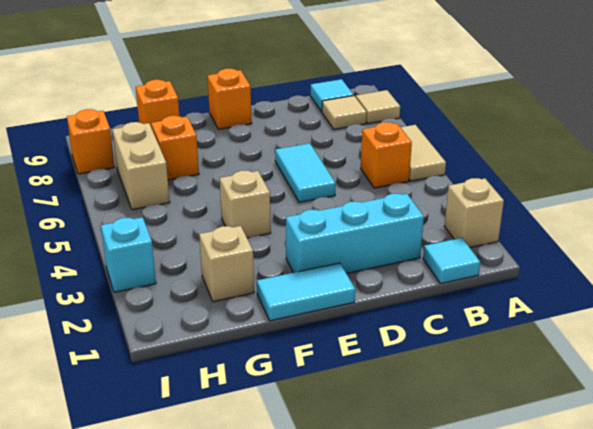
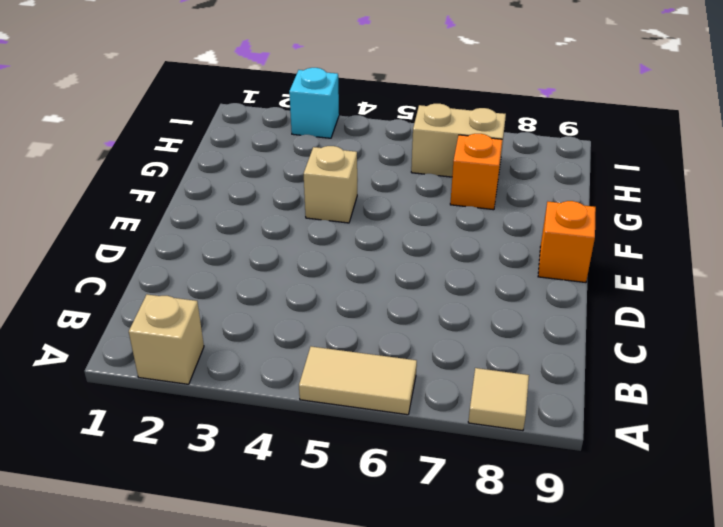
none -> cyan 1x1 tile [423,238,480,284]
none -> orange 1x1 brick [361,122,412,188]
none -> tan 1x1 tile [322,96,367,129]

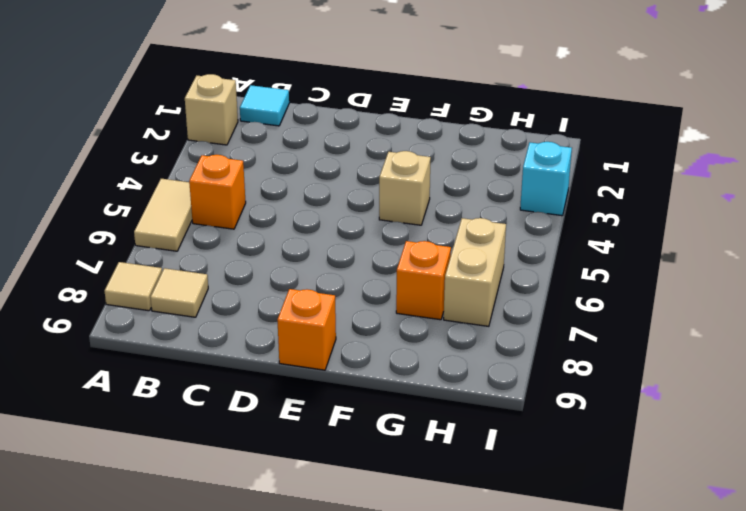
none -> cyan 1x1 tile [311,79,354,112]
none -> cyan 1x3 brick [286,194,424,274]
none -> cyan 1x2 tile [275,143,336,202]

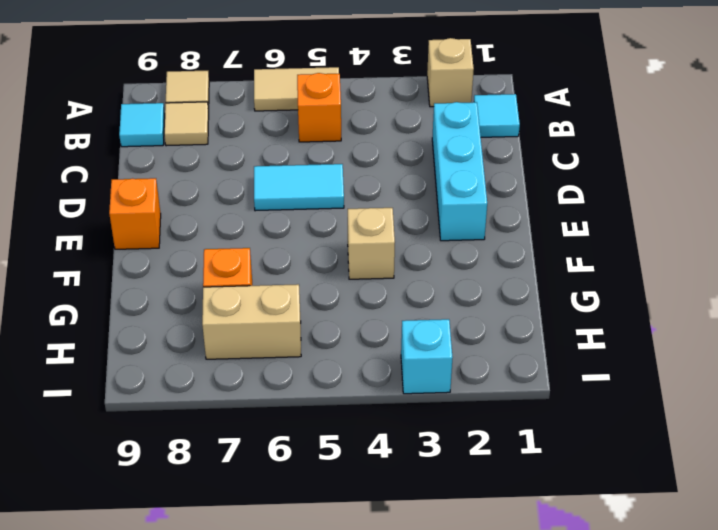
none -> cyan 1x2 tile [257,263,355,321]
none -> tan 1x1 brick [199,226,254,302]
none -> orange 1x1 brick [136,80,179,128]

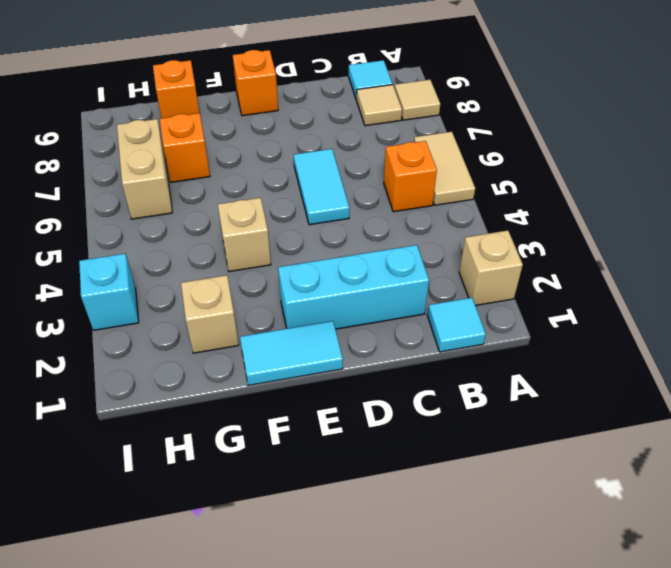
none -> orange 1x1 brick [67,109,115,174]

